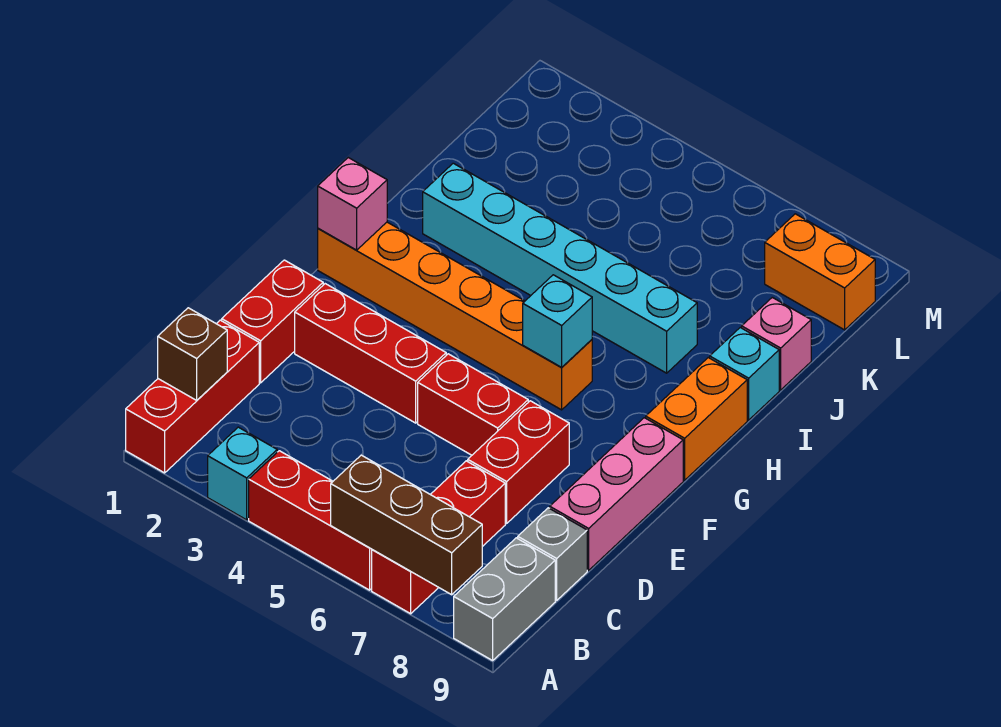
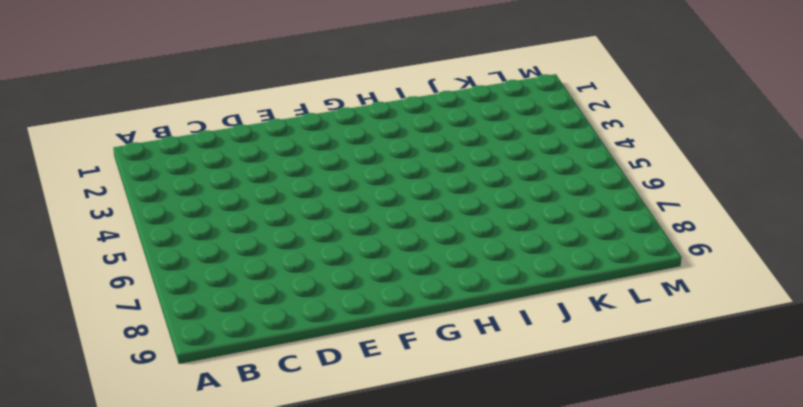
none -> red 1x3 brick [126,320,259,473]
none -> cyan 1x1 brick [208,427,277,520]
none -> red 1x3 brick [249,451,372,590]

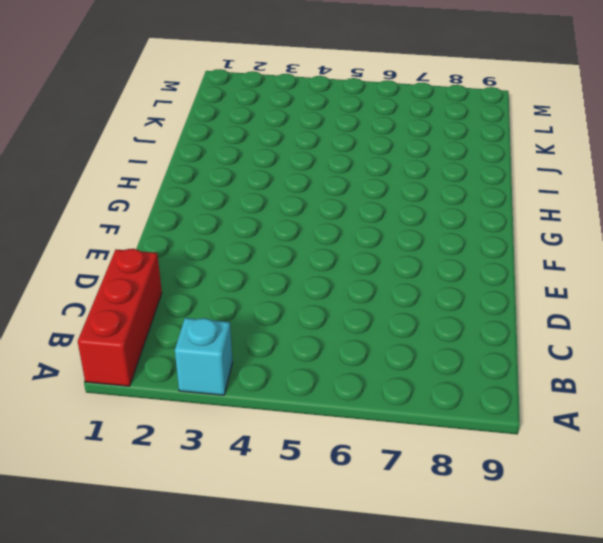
none -> red 1x3 brick [249,451,372,590]
none -> red 1x3 brick [372,461,505,614]
none -> grey 1x2 brick [454,538,555,660]

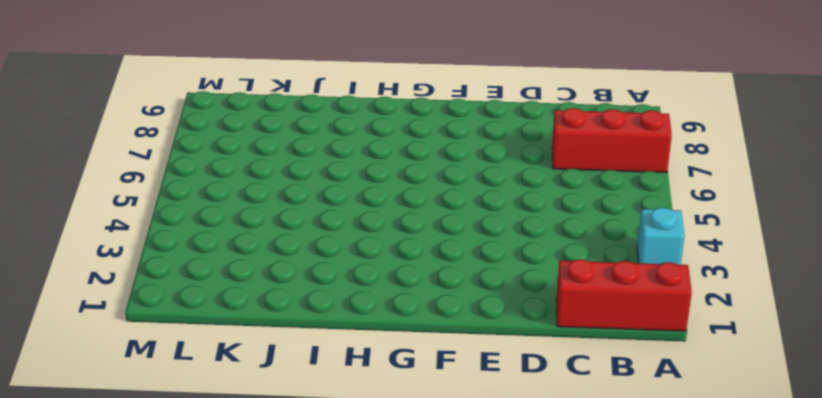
none -> red 1x3 brick [249,451,372,590]
none -> grey 1x2 brick [454,538,555,660]
none -> grey 1x1 brick [518,508,587,600]

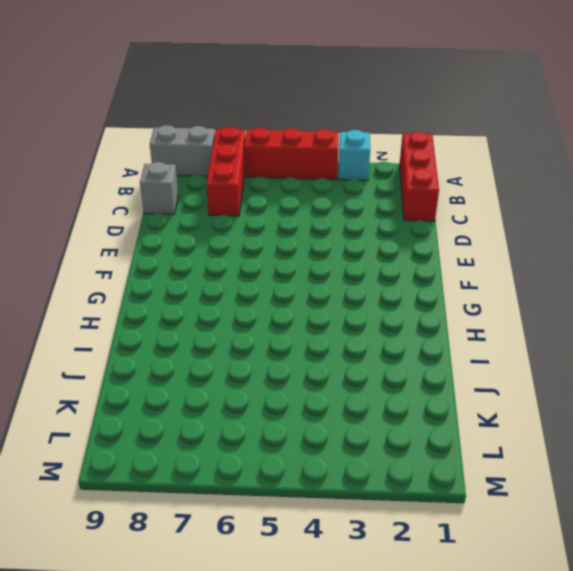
grey 1x2 brick [150,125,215,176] -> grey 1x2 brick turned to [454,538,555,660]
none -> red 1x2 brick [222,260,323,383]
none -> red 1x2 brick [468,401,569,523]
none -> pink 1x3 brick [550,418,683,570]

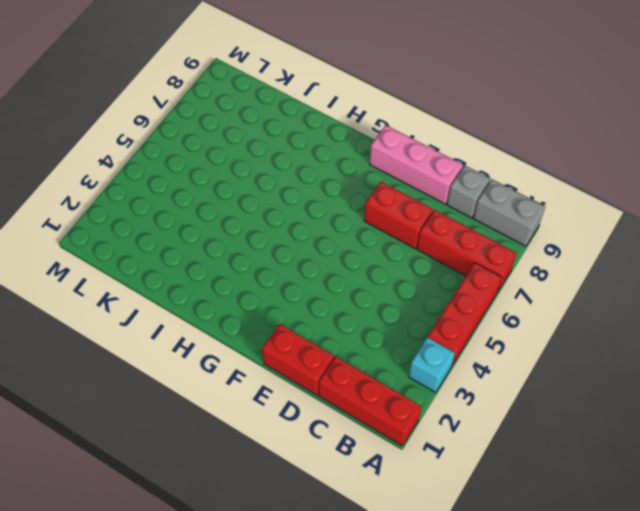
none -> red 1x3 brick [295,284,446,423]
none -> red 1x2 brick [418,354,528,455]
none -> orange 1x6 brick [318,222,592,410]

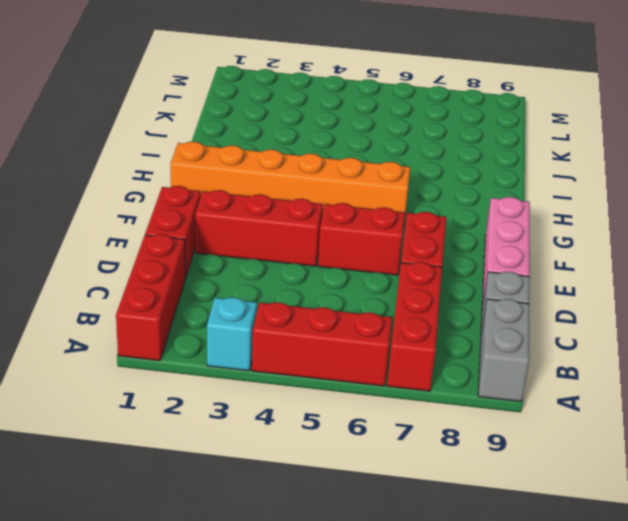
none -> orange 1x2 brick [646,358,747,480]
none -> cyan 1x6 brick [423,163,697,373]
none -> cyan 1x1 brick [710,328,779,420]

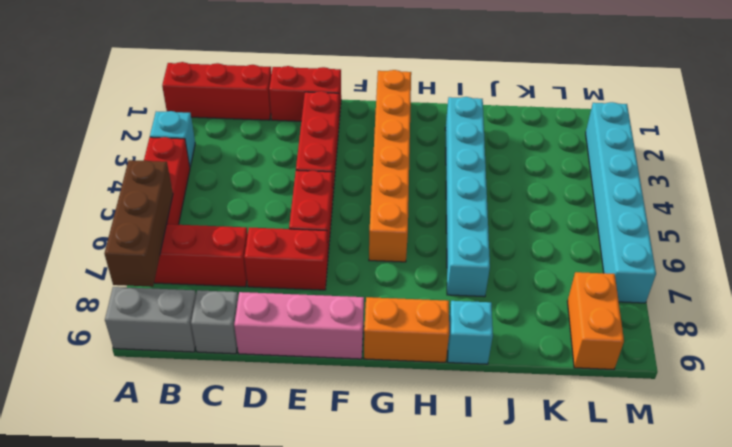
cyan 1x6 brick [586,102,656,303] -> none
none -> pink 1x1 brick [742,297,811,390]
none -> brown 1x1 brick [158,308,227,400]
none -> pink 1x1 brick [318,158,387,250]

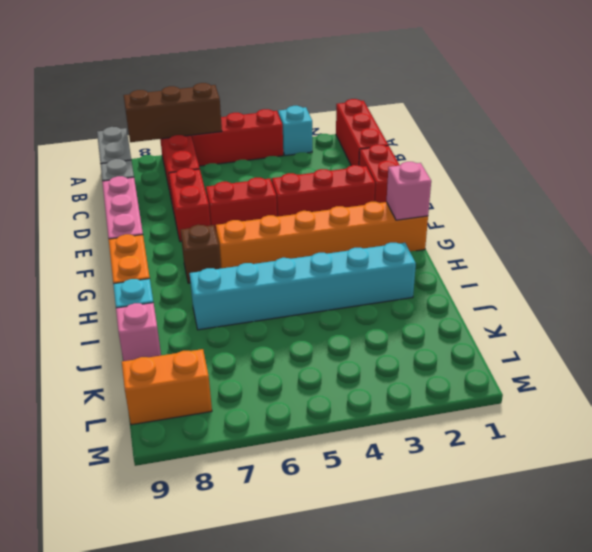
brown 1x1 brick [181,225,221,283] -> brown 1x1 brick moved to [158,308,227,400]
none -> cyan 1x1 brick [523,275,592,368]

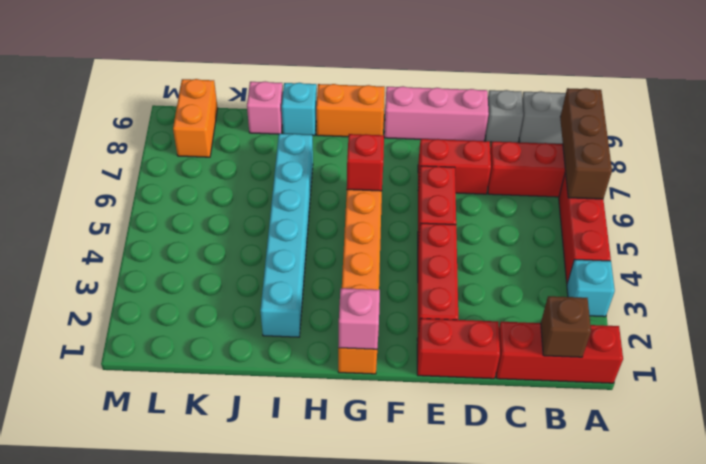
red 1x1 brick [347,134,384,191] -> cyan 1x1 brick [523,275,592,368]

